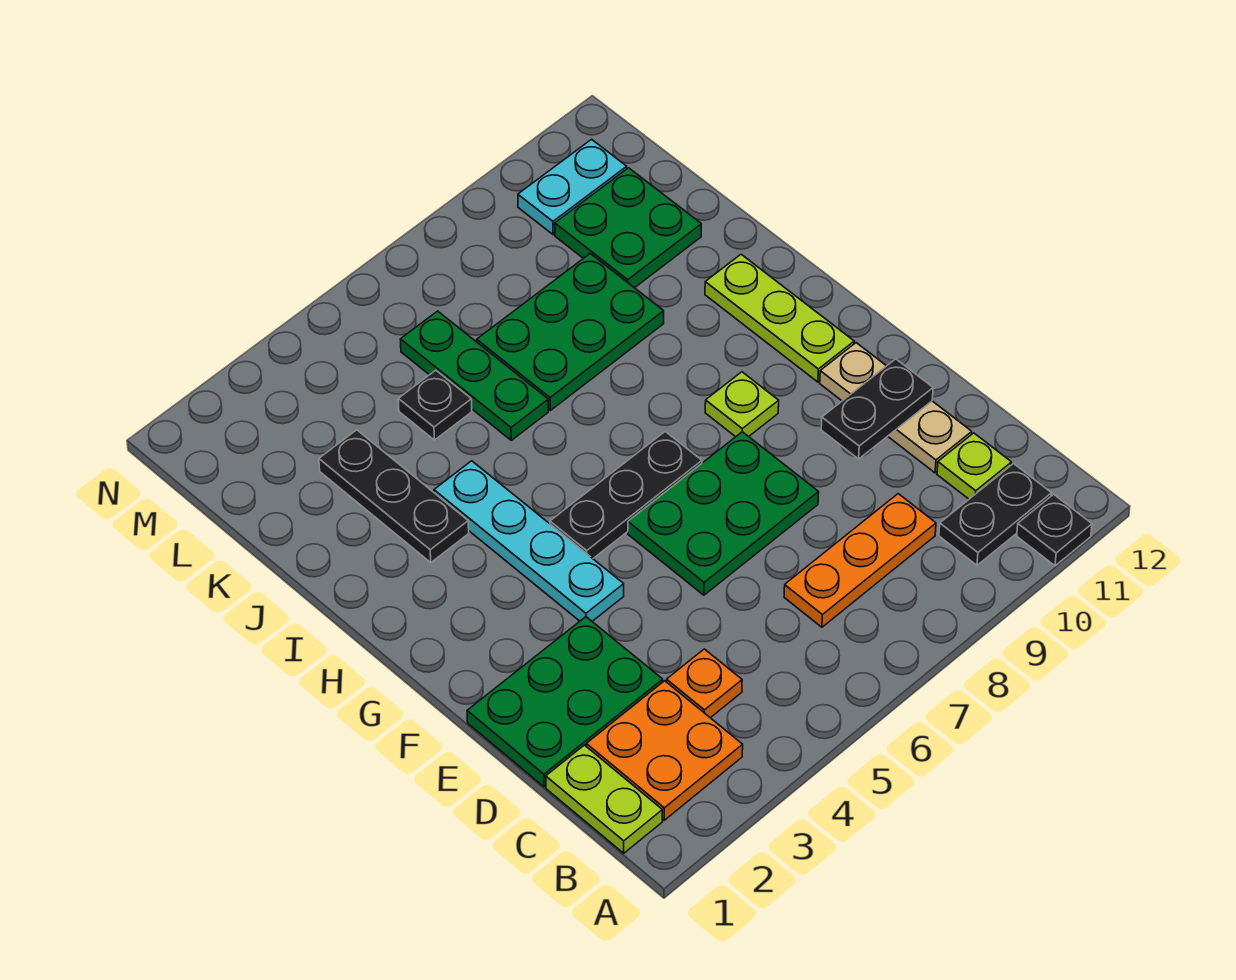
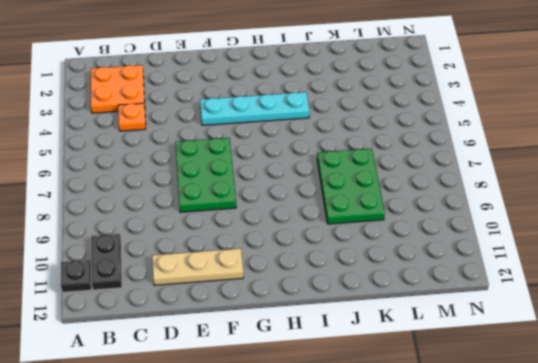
none -> lime 1x2 plate [546,745,662,853]
none -> orange 1x3 plate [784,494,936,627]
none -> lime 1x1 plate [937,433,1012,499]

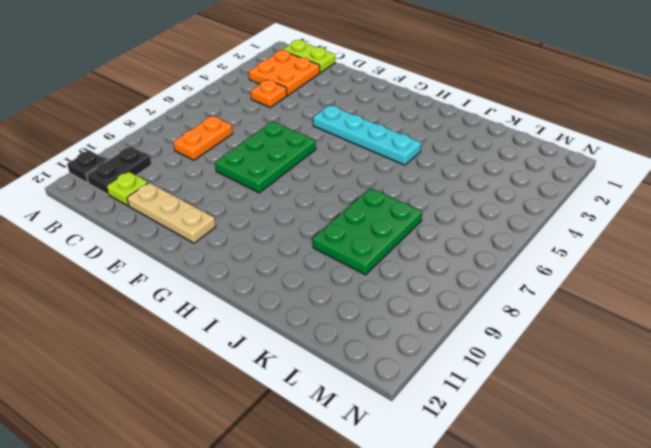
orange 1x2 plate [173,116,233,160] -> orange 1x3 plate [784,494,936,627]
none -> green 2x3 plate [467,617,663,787]
none -> black 1x3 plate [550,432,702,558]
none -> lime 1x1 plate [705,372,779,437]

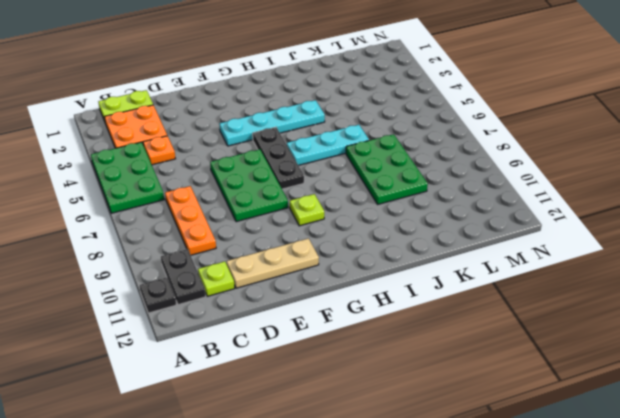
green 2x3 plate [91,142,164,213] -> green 2x3 plate moved to [467,617,663,787]
cyan 1x3 plate [287,125,369,165] -> green 1x3 plate [400,311,548,440]
none -> lime 1x3 plate [705,254,854,382]
none -> black 1x3 plate [319,430,469,563]
none -> black 1x1 plate [398,370,472,440]

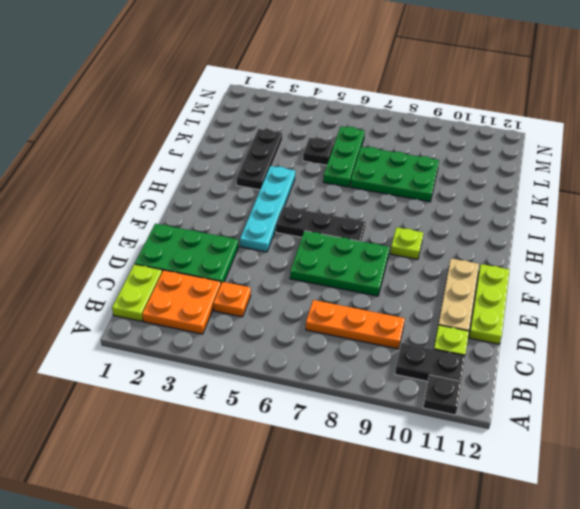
lime 1x3 plate [469,264,510,344] -> lime 1x3 plate moved to [705,254,854,382]
none -> green 2x2 plate [555,168,701,288]
none -> cyan 1x2 plate [518,139,627,235]
none -> black 1x2 plate [821,359,933,459]

